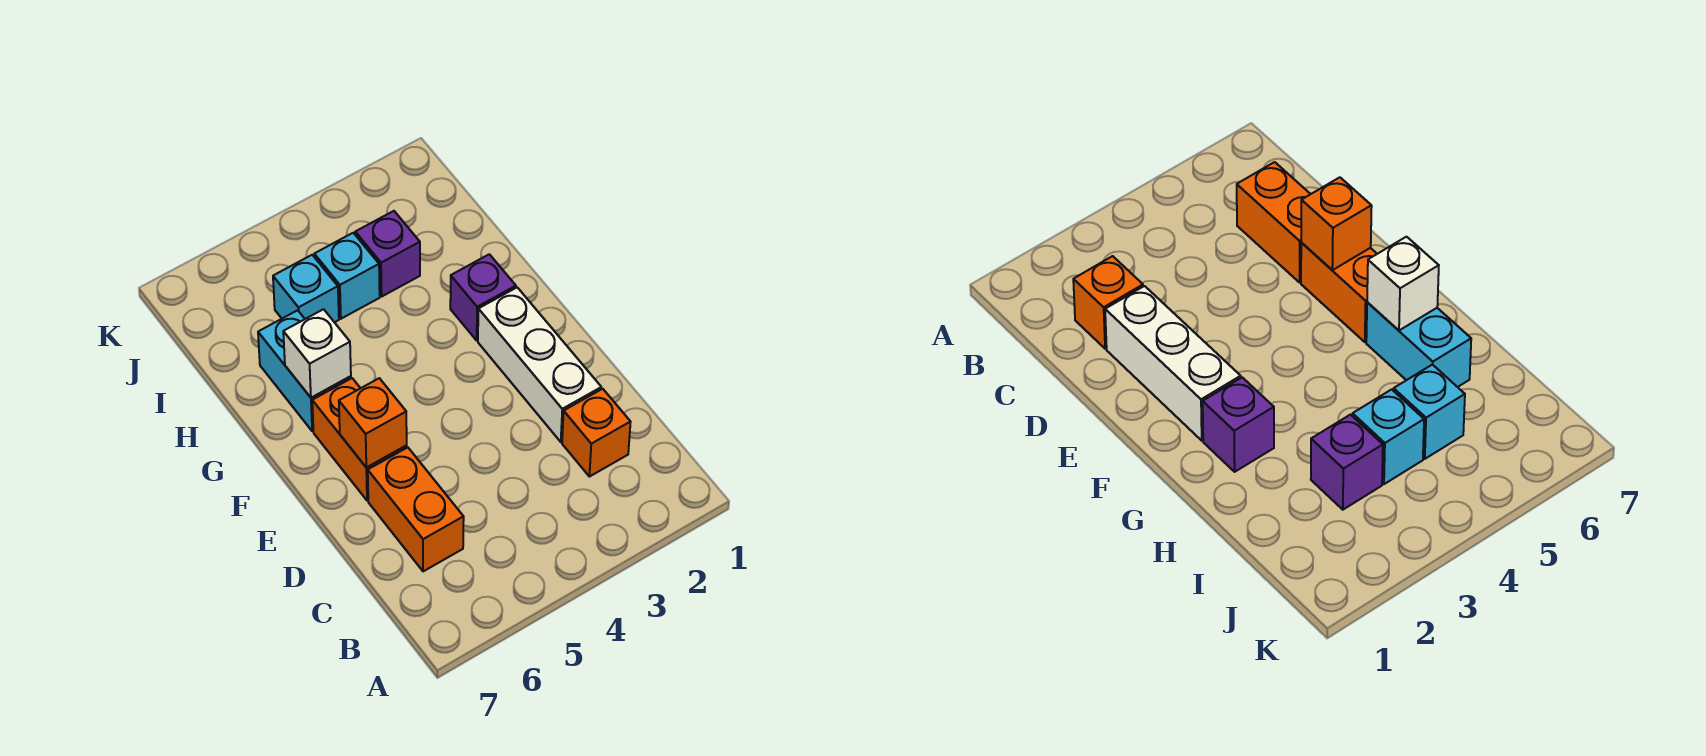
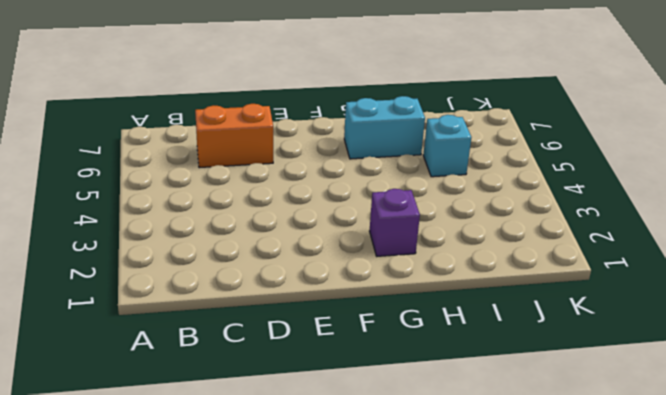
none -> orange 1x1 brick [562,389,631,477]
none -> white 1x3 brick [478,287,601,442]

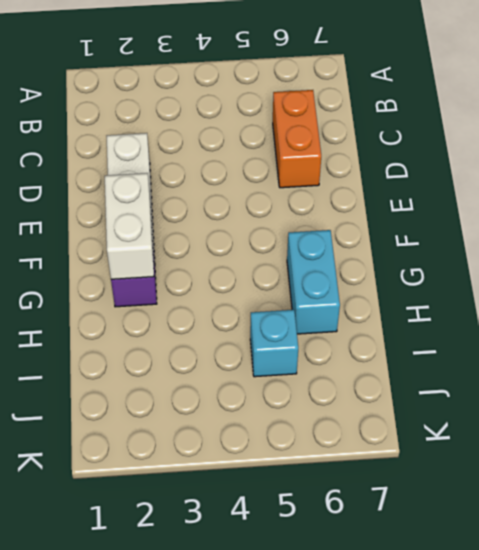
white 1x2 brick [105,173,154,279] -> none
none -> orange 1x1 brick [562,389,631,477]
none -> orange 1x2 brick [312,378,407,501]

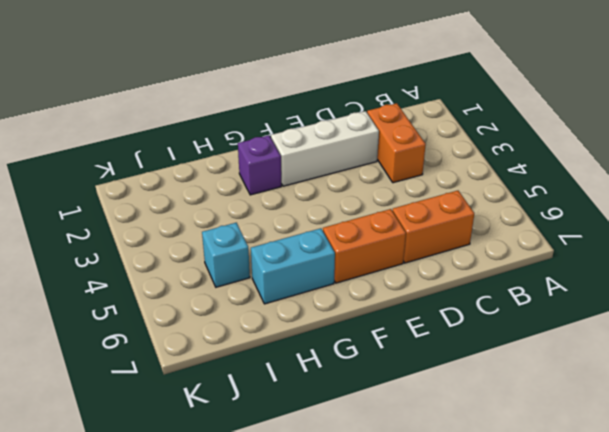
orange 1x2 brick [367,103,426,183] -> orange 1x1 brick [562,389,631,477]
none -> purple 1x1 brick [355,211,420,296]
none -> cyan 1x1 brick [314,233,380,319]

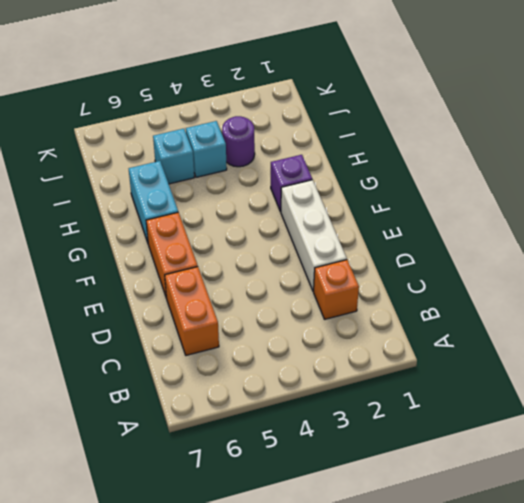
purple 1x1 round brick [222,116,255,167] -> purple 1x1 brick [355,211,420,296]
none -> orange 1x1 brick [339,378,407,468]
none -> white 1x1 brick [283,309,351,398]

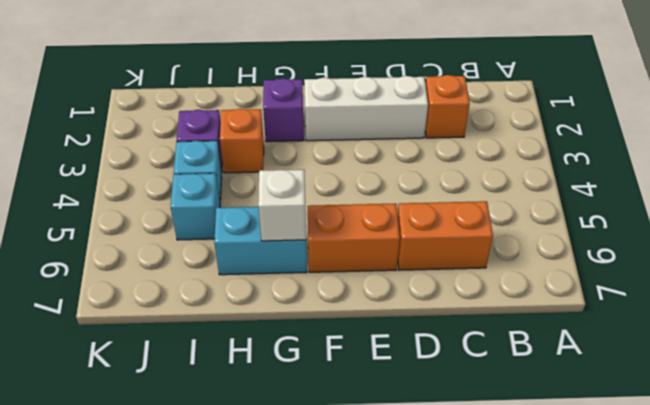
orange 1x1 brick [220,109,264,173] -> orange 1x1 brick moved to [339,378,407,468]

